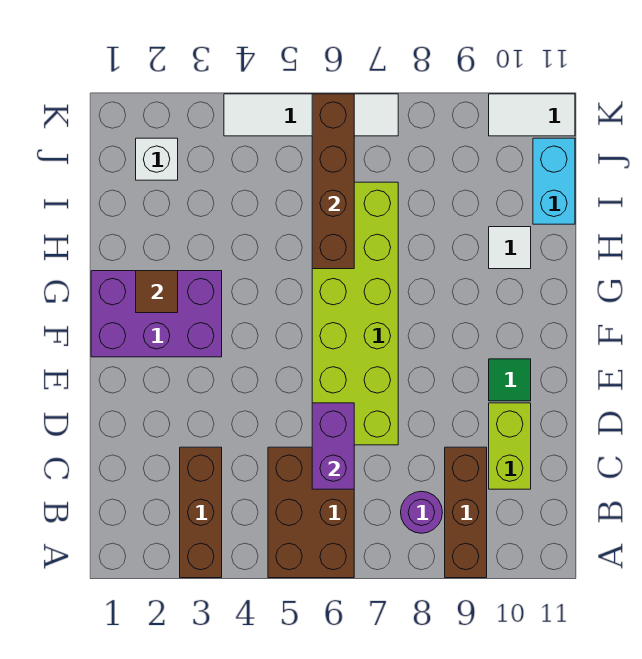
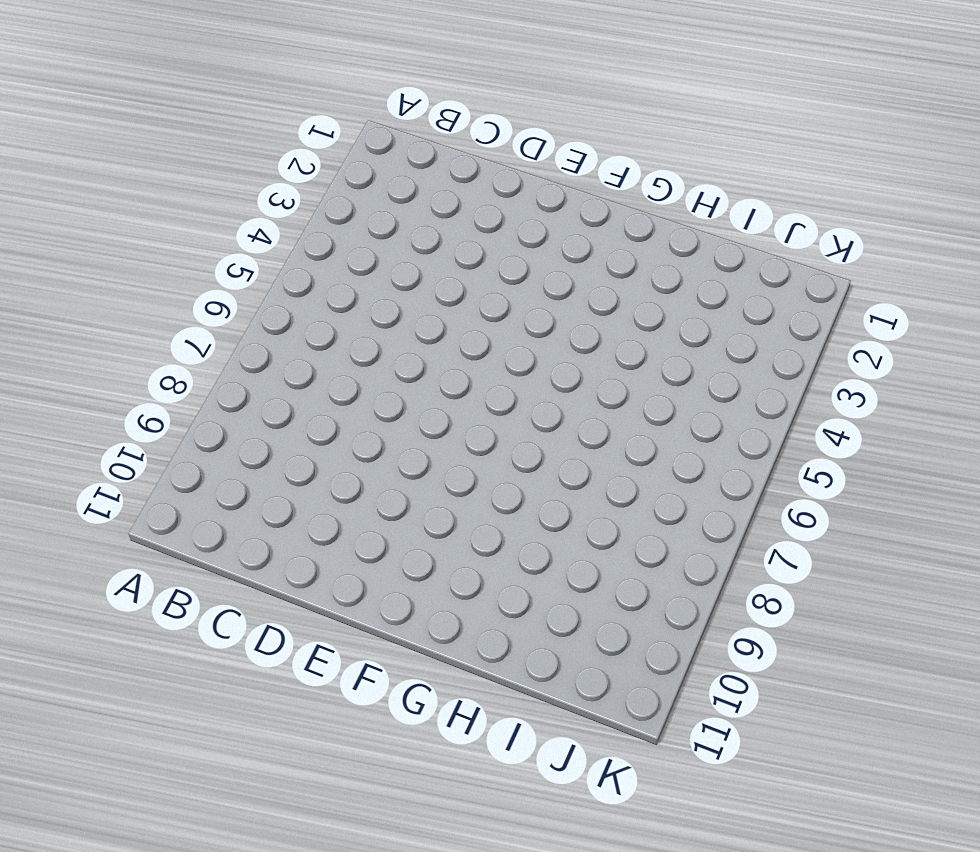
none -> brown 1x3 brick [180,447,222,578]
none -> brown 2x3 brick [268,447,354,578]
none -> brown 1x3 brick [445,447,487,578]

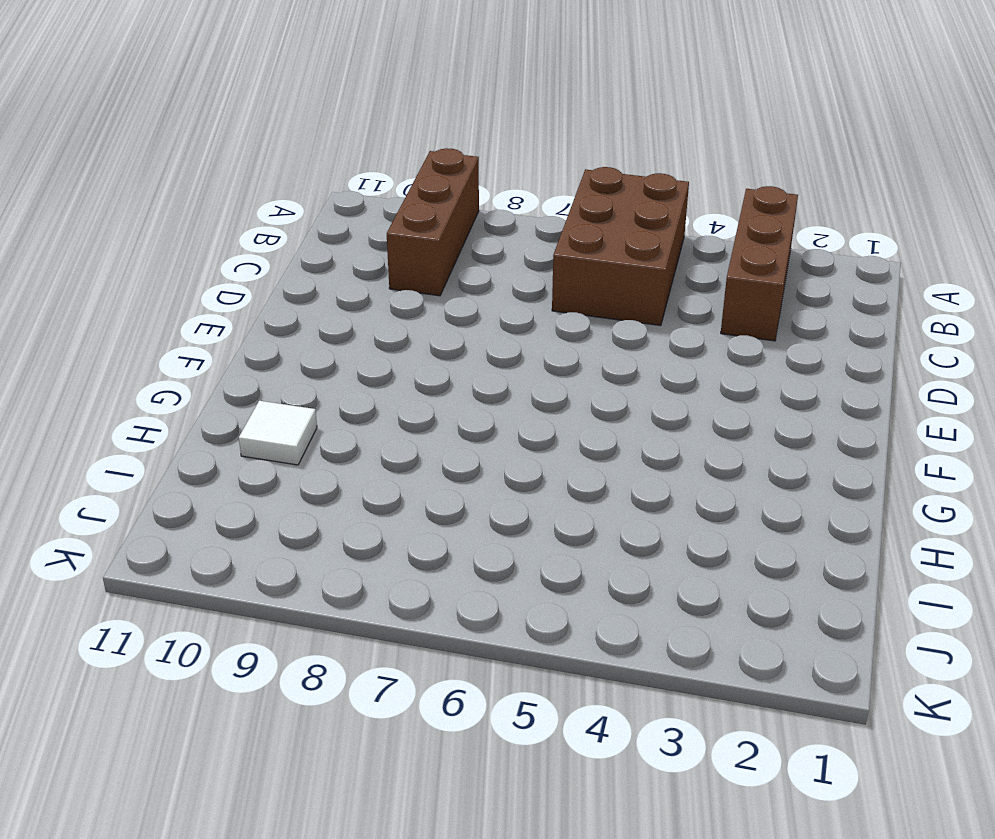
none -> purple 1x1 round brick [401,491,442,533]
none -> lime 1x2 brick [489,403,531,489]
none -> lime 2x6 brick [312,182,398,445]

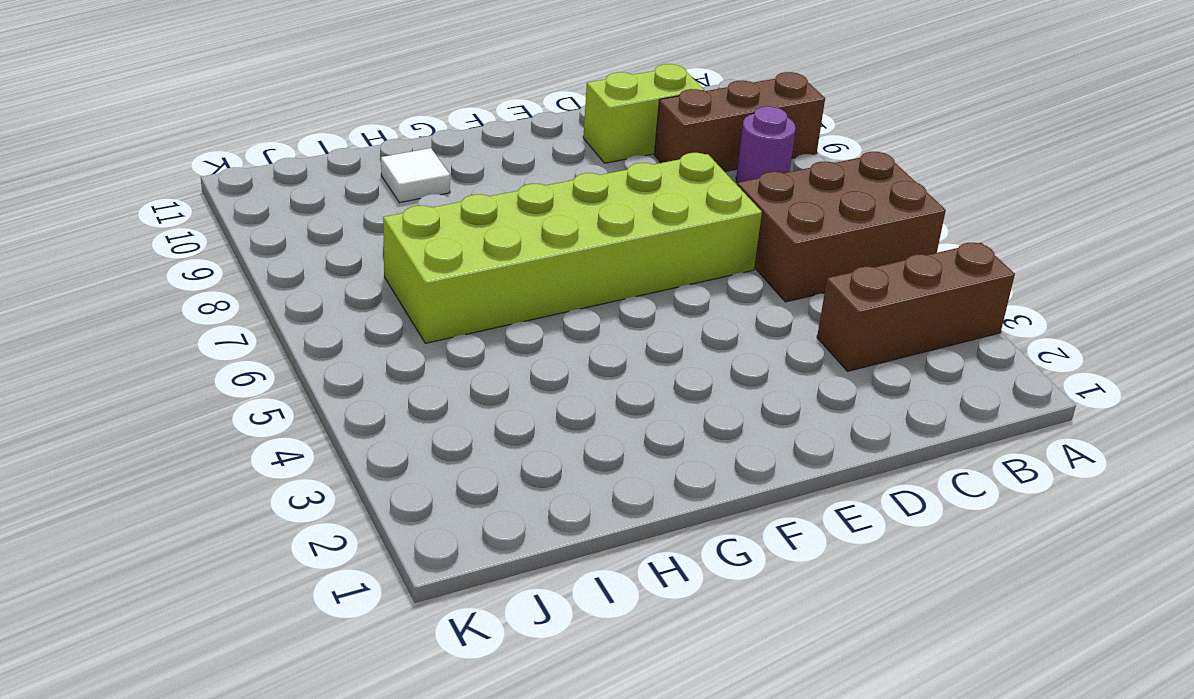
none -> green 1x1 tile [489,359,531,401]
none -> purple 2x3 brick [91,271,222,357]
none -> cyan 1x2 brick [533,138,575,224]

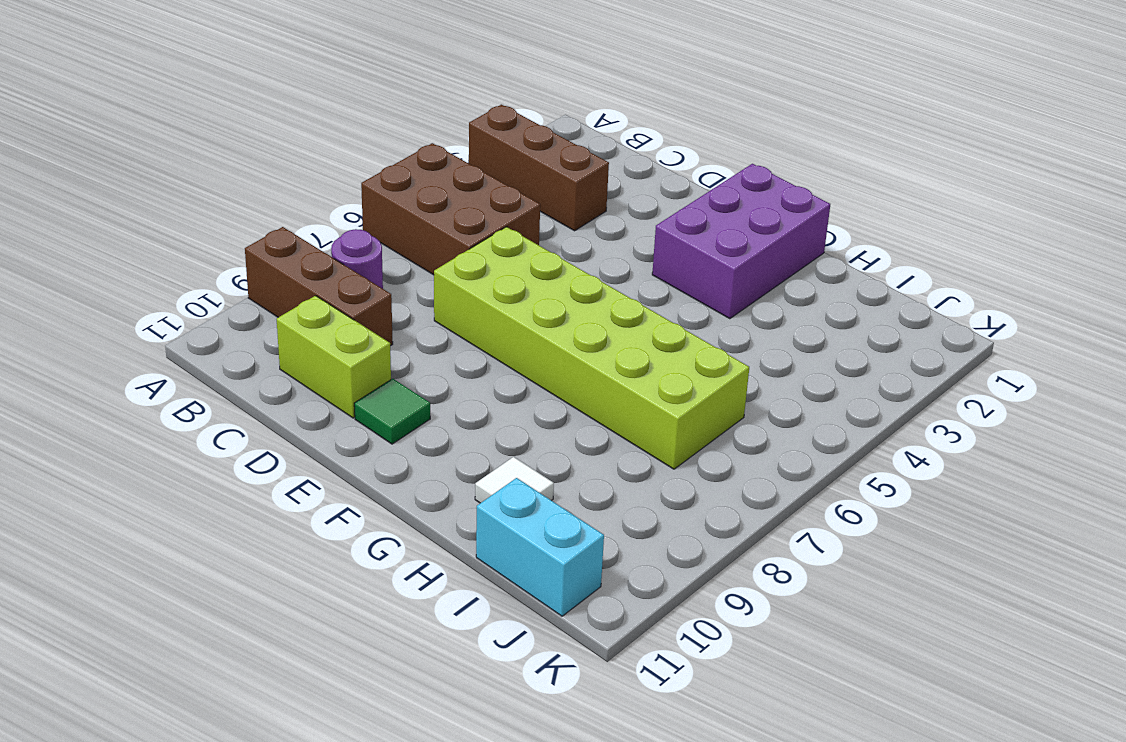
none -> white 1x1 brick [136,138,178,180]
none -> white 1x4 tile [224,94,398,136]
none -> white 1x2 tile [489,94,575,136]

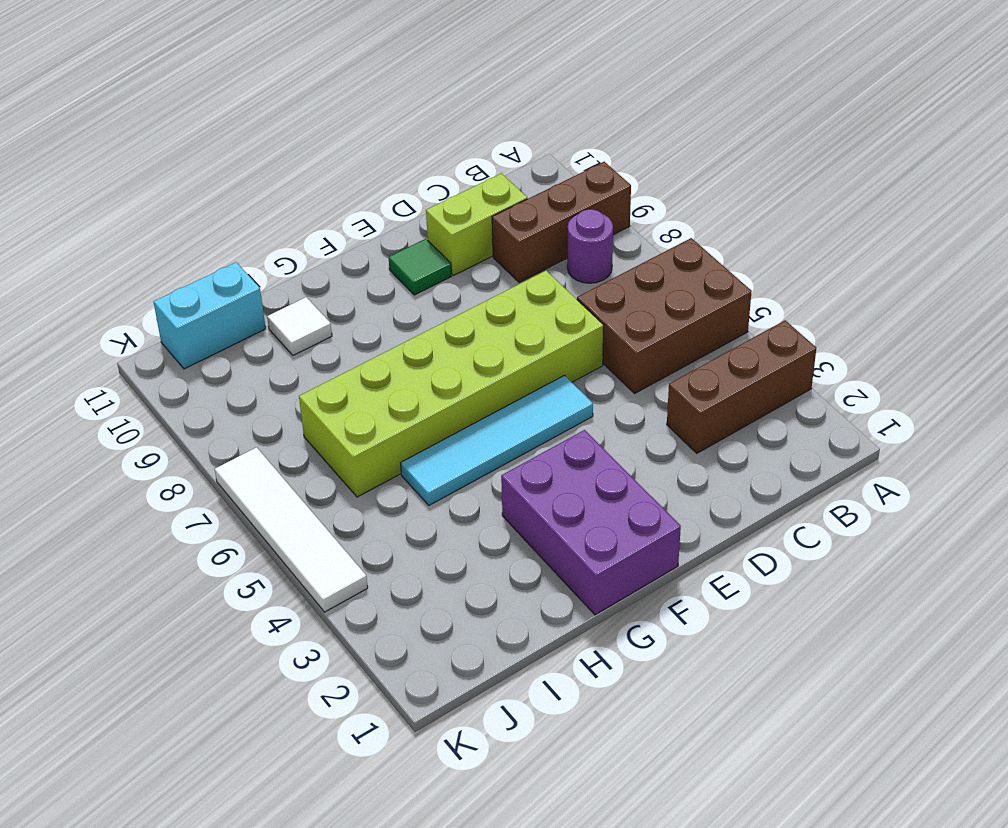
cyan 1x4 tile [401,375,593,505] -> none
none -> white 1x1 brick [136,138,178,180]
none -> white 1x2 tile [489,94,575,136]
none -> purple 1x2 brick [312,403,354,489]

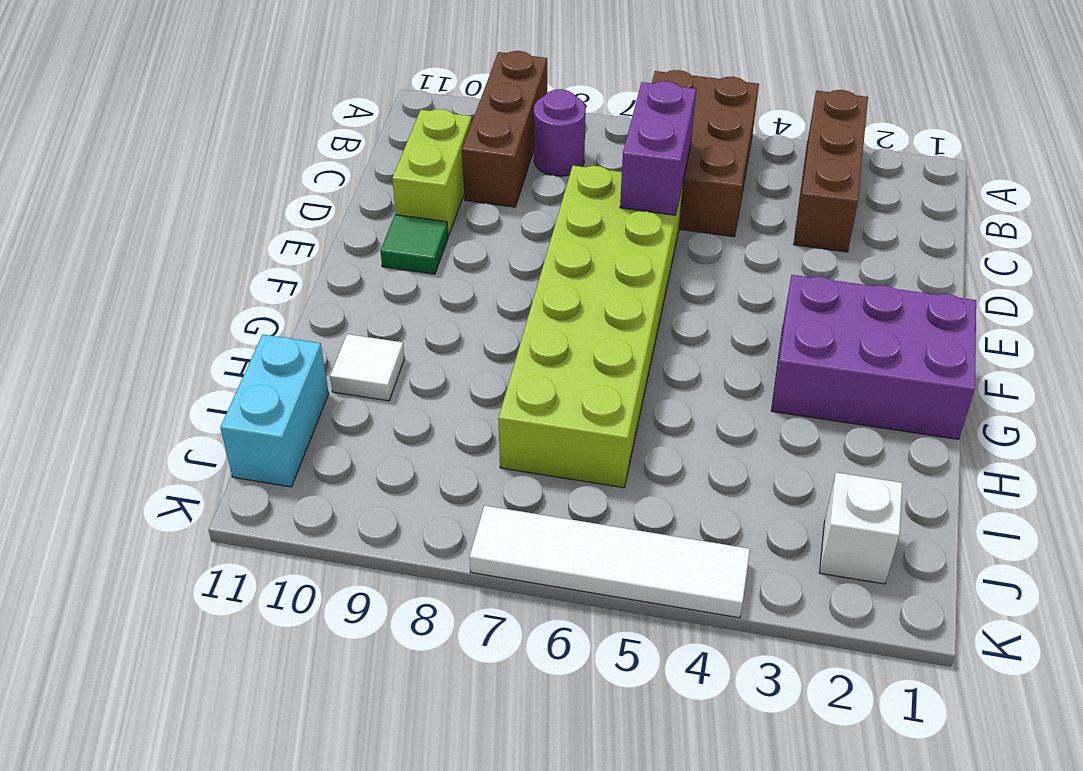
none -> white 1x2 tile [489,94,575,136]
none -> brown 1x1 tile [136,271,178,313]
none -> brown 1x4 brick [312,94,354,269]

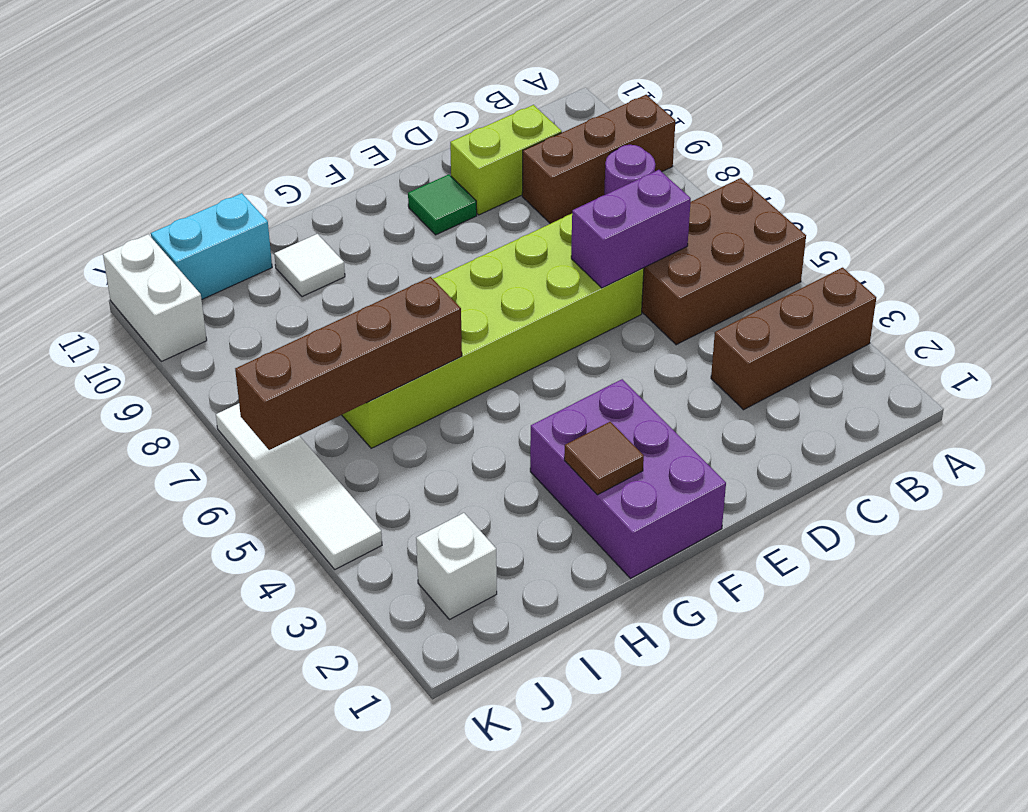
white 1x2 brick [103,234,207,362] -> white 1x2 tile [489,94,575,136]

